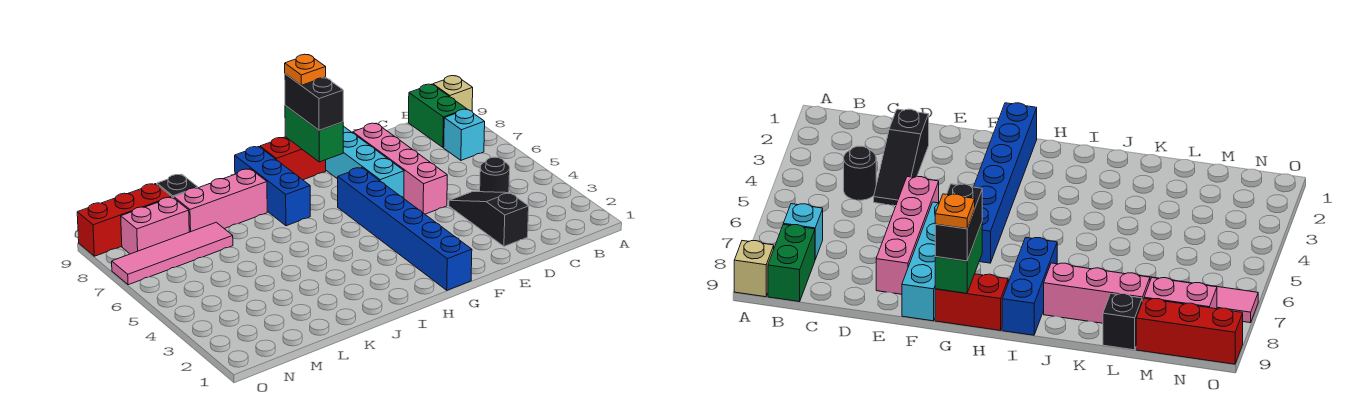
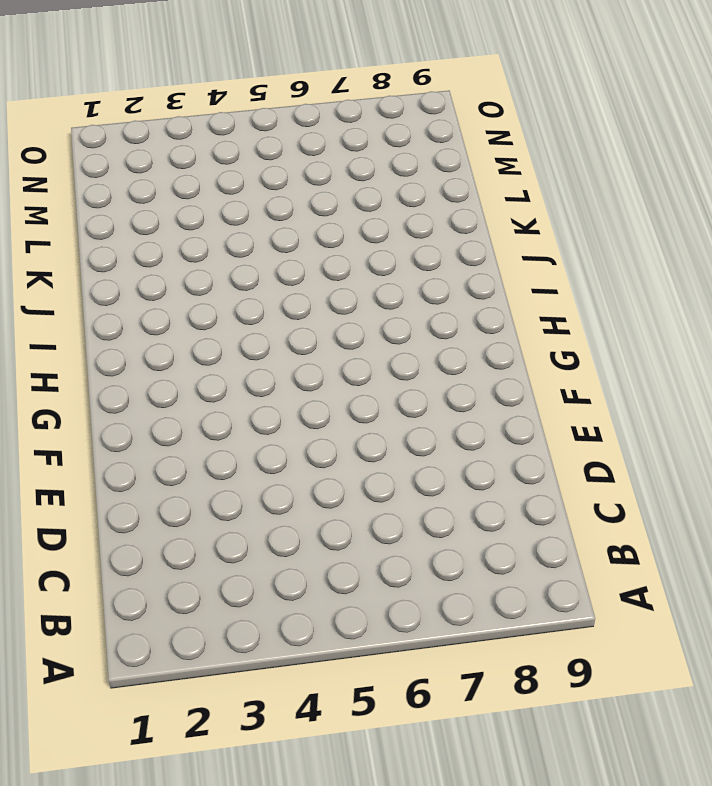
none -> tan 1x1 brick [433,76,473,111]
none -> cyan 1x1 brick [444,109,485,160]
none -> green 1x2 brick [409,84,467,148]

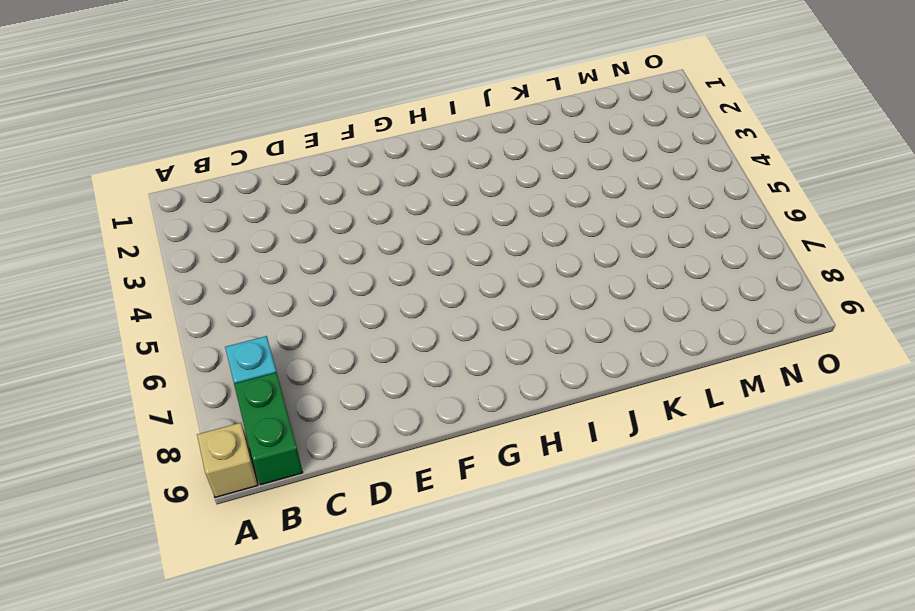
none -> black 1x1 round brick [480,157,510,193]
none -> black 1x3 slope [449,192,529,246]
none -> pink 1x4 brick [353,123,447,214]

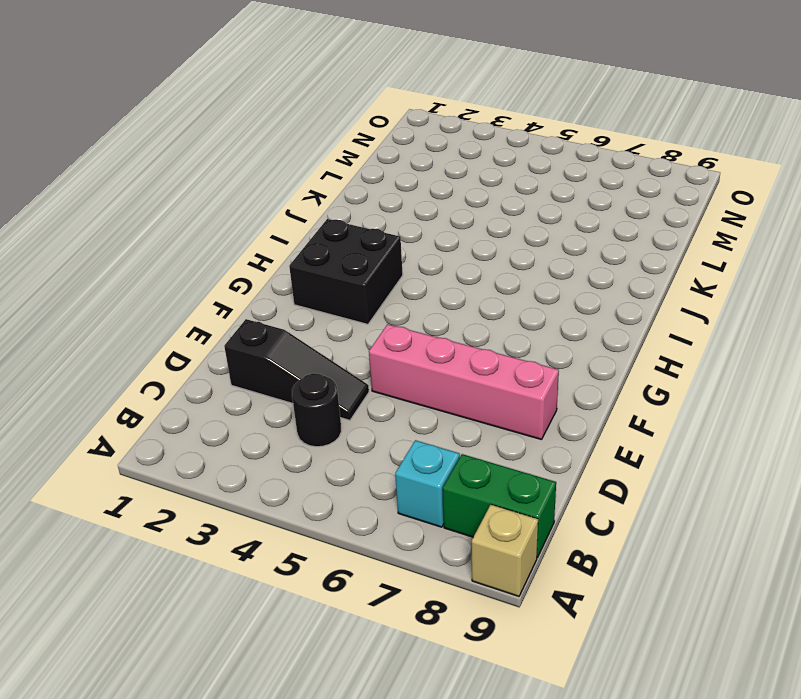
black 2x2 brick [289,219,403,324] -> blue 1x6 brick [338,168,472,290]
none -> cyan 1x4 brick [326,126,404,198]
none -> red 1x2 brick [260,137,326,180]
none -> blue 1x3 brick [235,147,310,226]

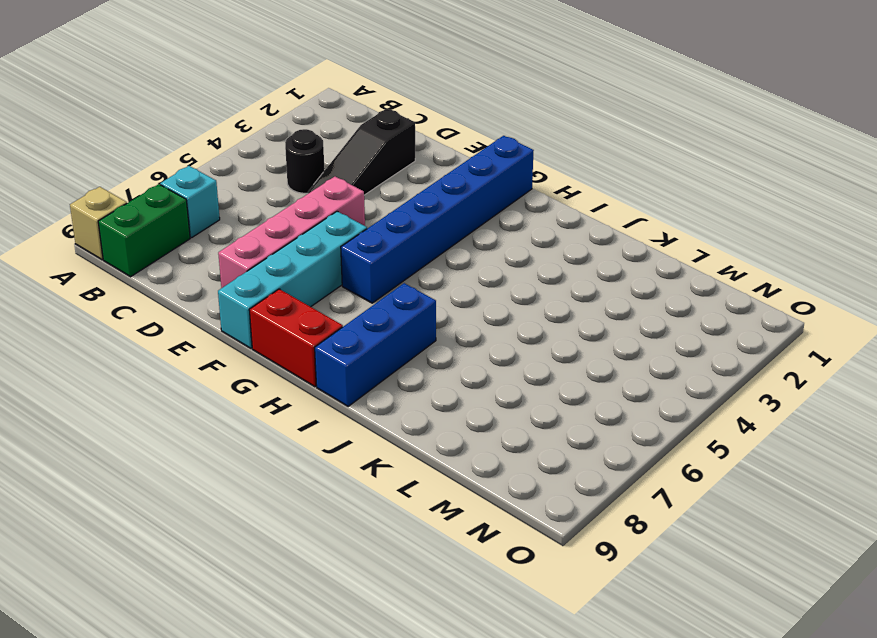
none -> pink 1x3 brick [174,169,267,232]
none -> pink 1x4 tile [112,222,233,285]
none -> black 1x1 brick [157,174,198,198]

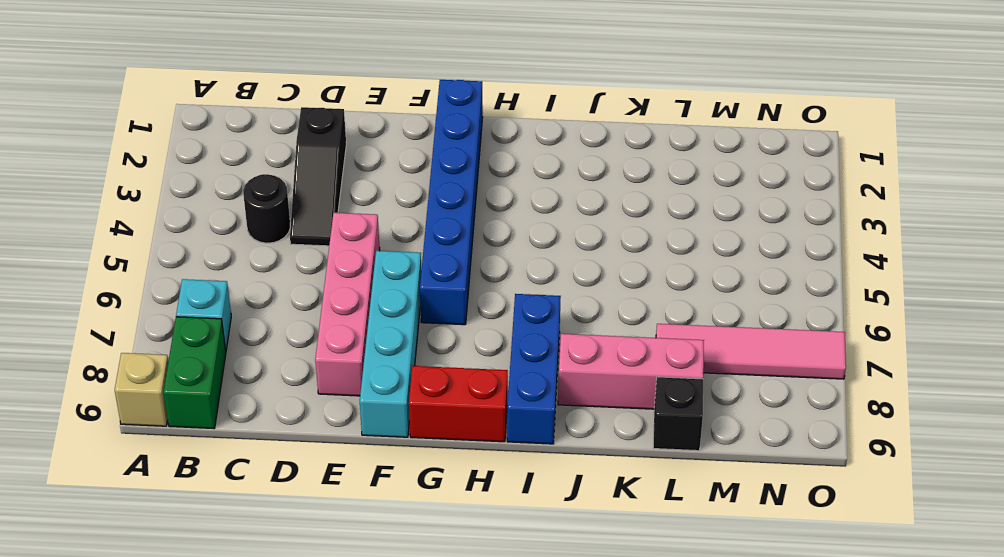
none -> pink 1x2 brick [121,197,189,254]
none -> red 1x3 brick [77,184,171,256]
none -> green 1x2 brick [285,106,343,162]

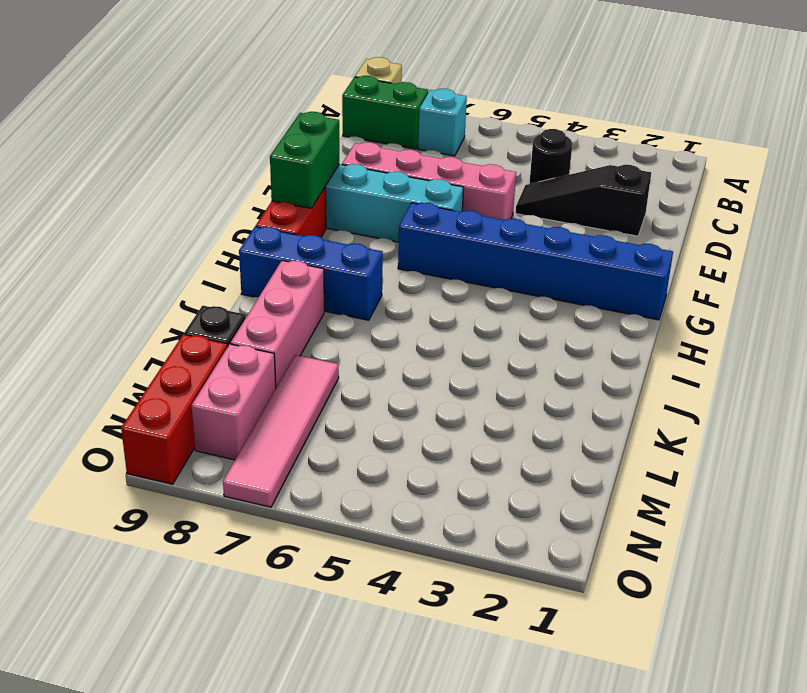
green 1x2 brick [270,112,339,208] -> green 1x2 brick turned to [285,106,343,162]
none -> black 1x2 brick [285,74,343,130]
none -> orange 1x1 plate [285,54,326,85]

